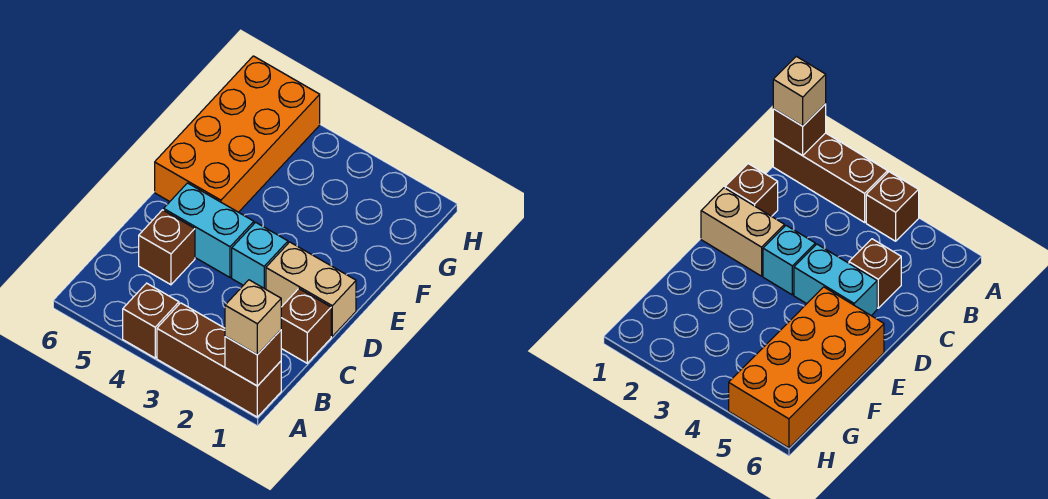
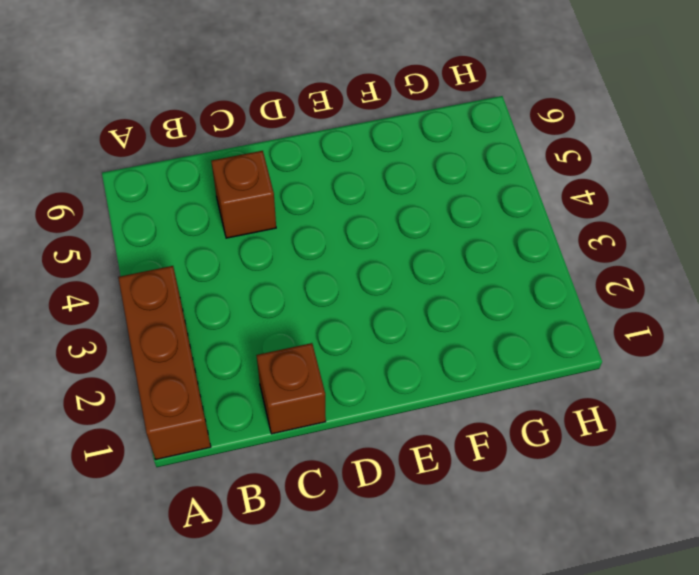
none -> brown 1x1 brick [123,283,179,358]
none -> tan 1x2 brick [266,242,356,336]

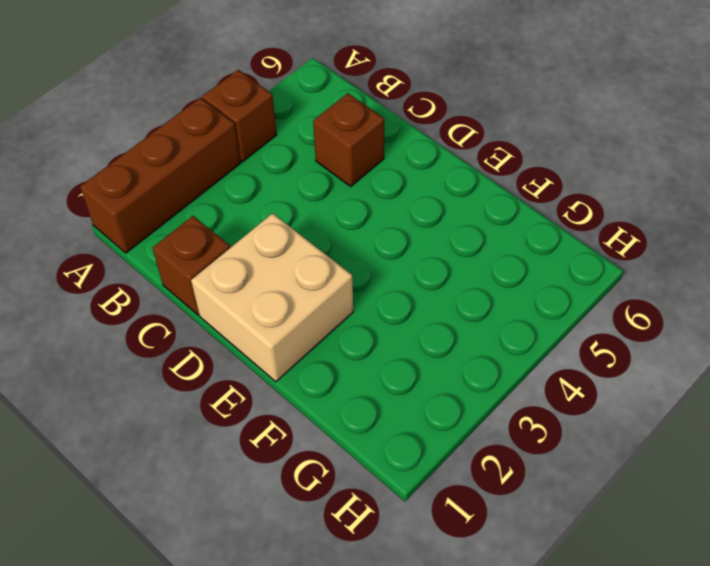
tan 2x2 brick [191,213,353,382] -> tan 1x2 brick [266,242,356,336]
none -> cyan 1x1 brick [232,222,288,289]
none -> cyan 1x2 brick [164,183,254,277]

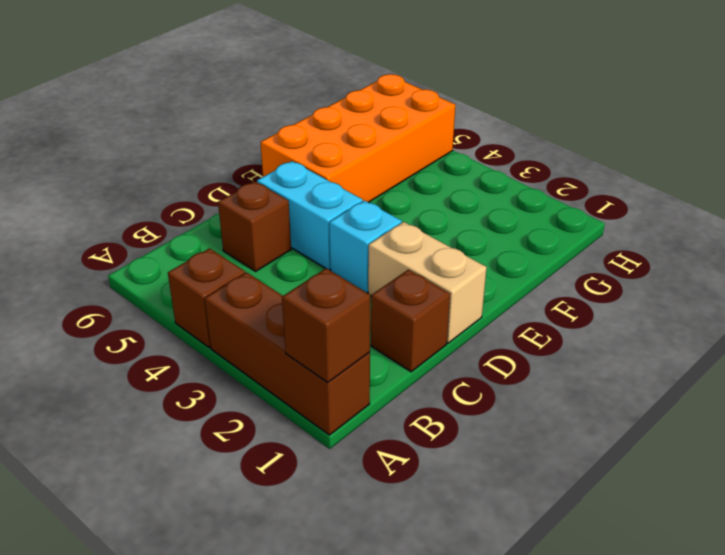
none -> tan 1x1 brick [225,280,281,355]

